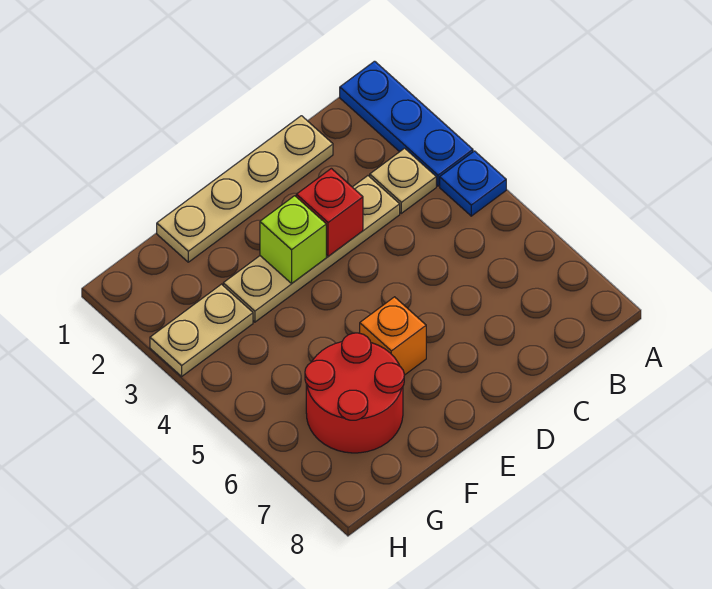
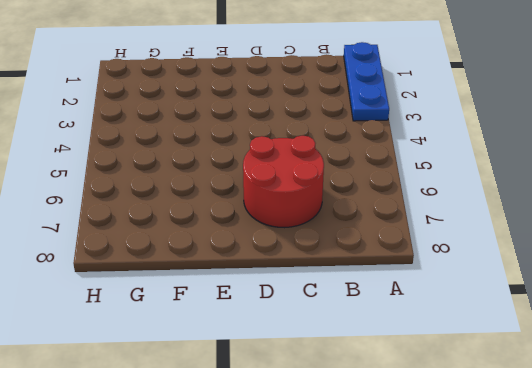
red 2x2 round brick [243,136,324,228] -> red 2x2 round brick moved to [305,333,404,453]
none -> blue 1x1 plate [440,151,506,216]
none -> tan 1x1 plate [370,148,436,213]

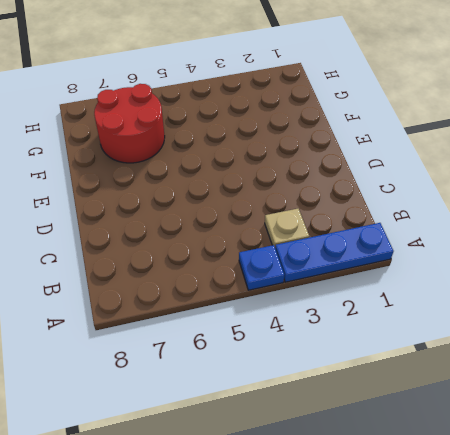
none -> tan 1x4 plate [157,116,333,262]
none -> tan 1x4 plate [223,176,400,322]

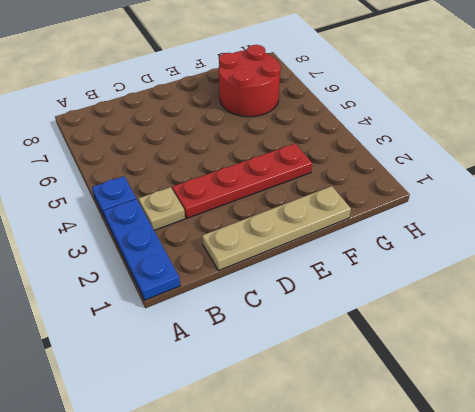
red 1x4 plate [172,143,312,218] -> tan 1x4 plate [223,176,400,322]
none -> orange 1x1 brick [360,297,426,375]
none -> tan 1x2 plate [150,284,253,376]

